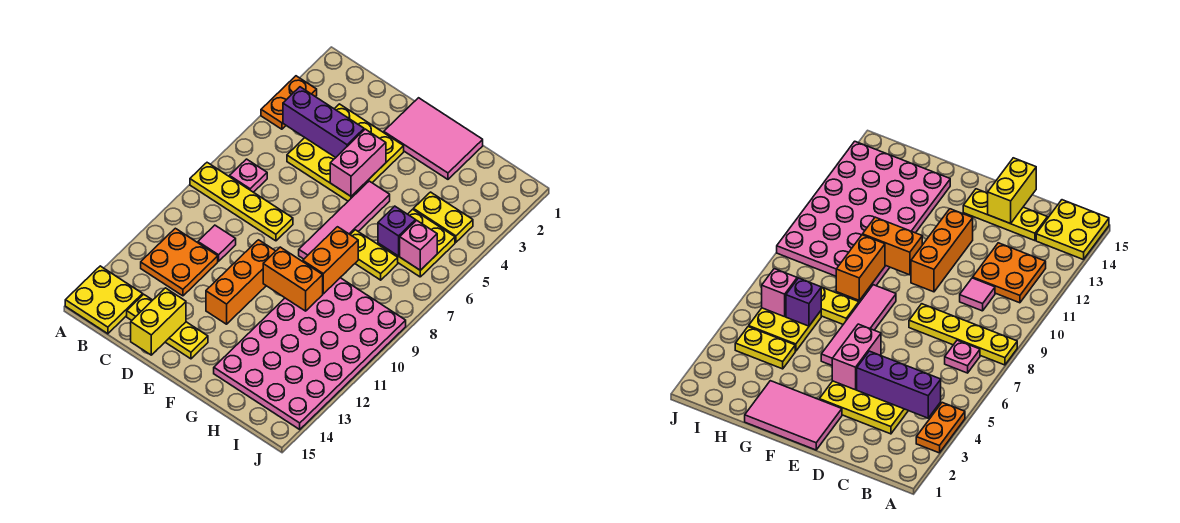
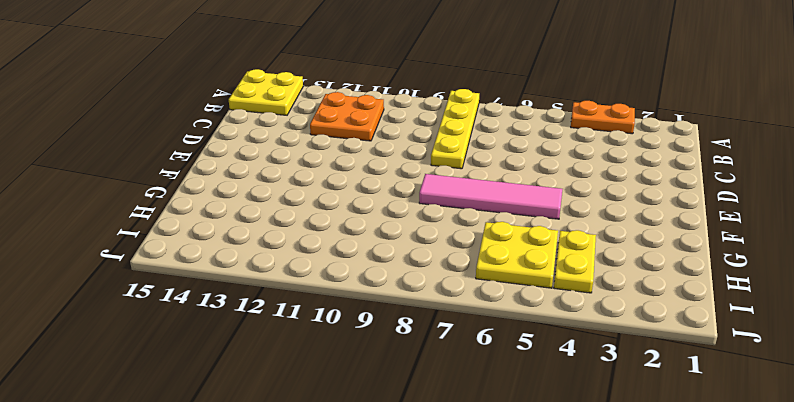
none -> pink 1x1 plate [230,159,267,192]
none -> yellow 3x3 plate [287,104,404,201]
none -> pink 1x1 tile [198,225,236,261]

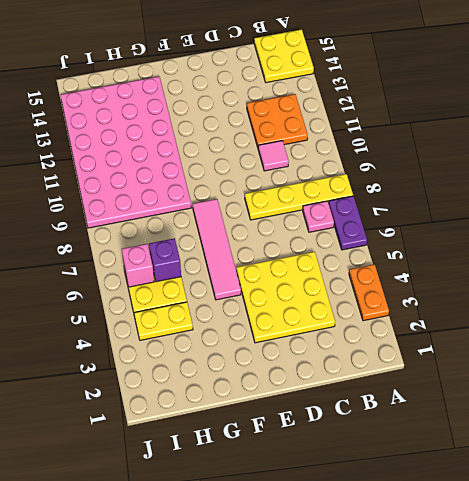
purple 1x2 plate [329,196,367,250] -> none
none -> yellow 1x3 plate [127,294,208,359]
none -> pink 2x3 tile [384,98,483,179]
none -> orange 1x3 brick [206,240,275,324]

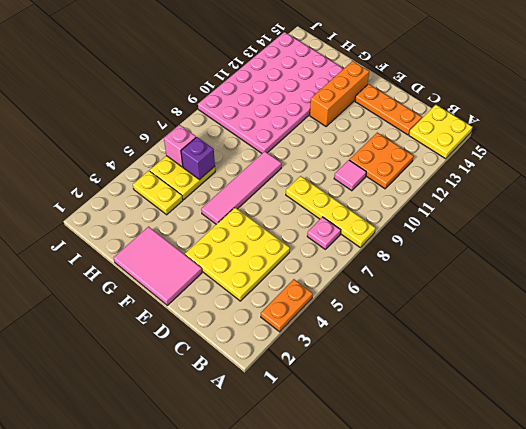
orange 1x3 plate [355,84,422,135] -> yellow 1x3 plate [127,294,208,359]
orange 1x3 brick [310,61,369,126] -> orange 1x3 brick moved to [206,240,275,324]
none -> yellow 1x2 plate [350,230,398,280]
none -> purple 1x3 brick [283,87,364,158]
none -> yellow 1x2 brick [131,288,186,355]

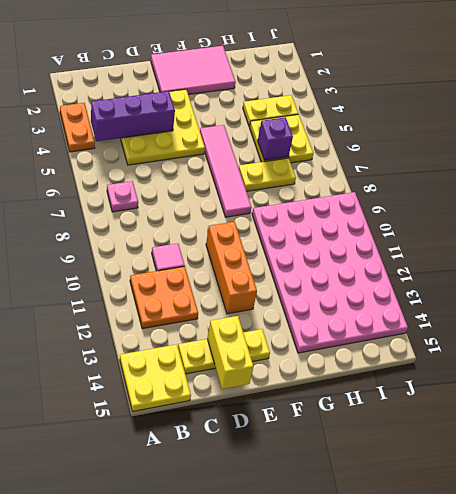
none -> yellow 1x4 plate [190,163,293,241]
none -> pink 1x2 brick [330,129,386,196]
none -> orange 1x2 brick [263,247,323,311]

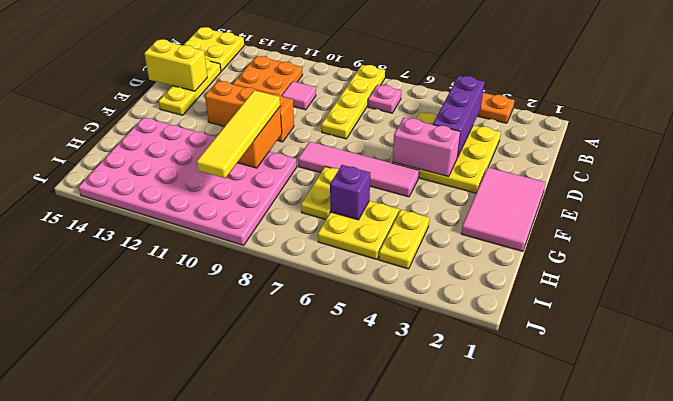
yellow 1x4 tile [197,90,280,178] -> none
none -> orange 1x2 brick [303,227,358,294]
none -> pink 1x1 brick [400,220,437,270]

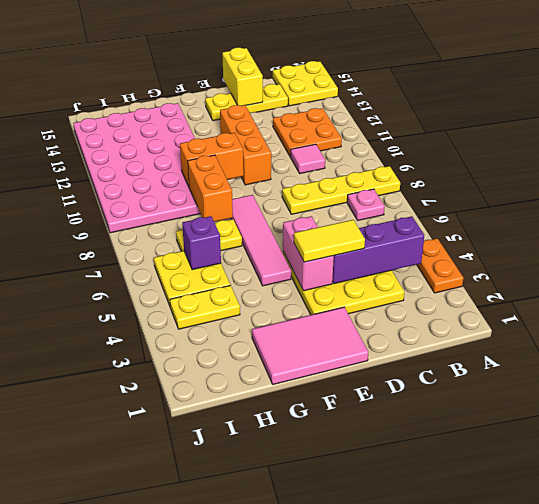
yellow 1x2 tile [294,220,365,262] -> none
none -> pink 1x1 brick [400,220,437,270]

